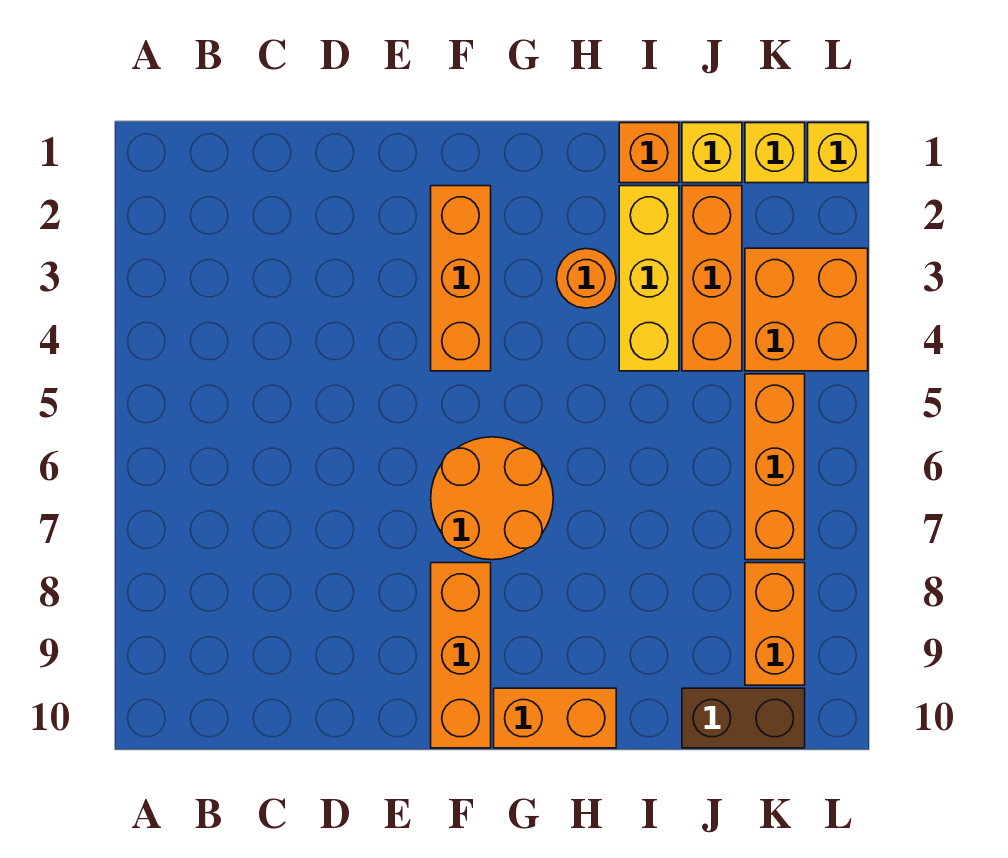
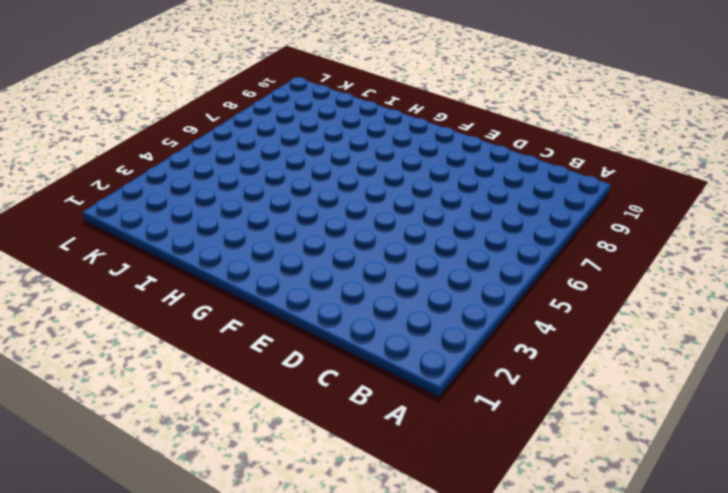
none -> orange 1x3 brick [431,186,491,371]
none -> orange 2x2 round brick [431,437,553,560]
none -> orange 1x3 brick [431,563,491,748]

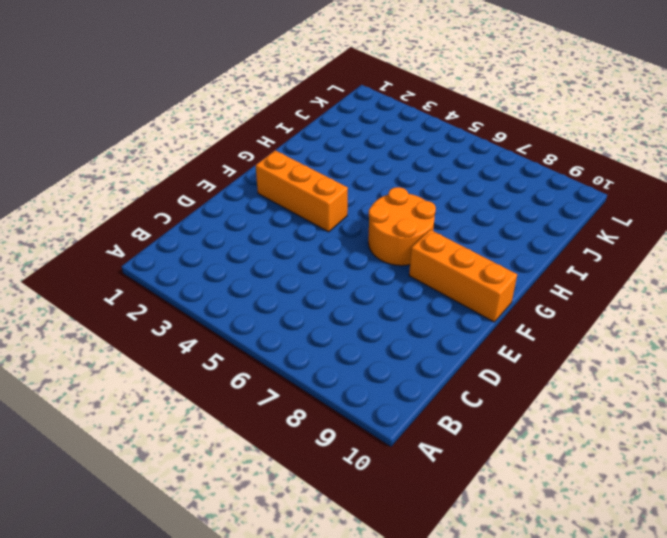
none -> orange 1x2 brick [494,688,616,748]
none -> orange 1x1 round brick [556,249,616,308]
none -> orange 1x1 brick [619,123,679,183]

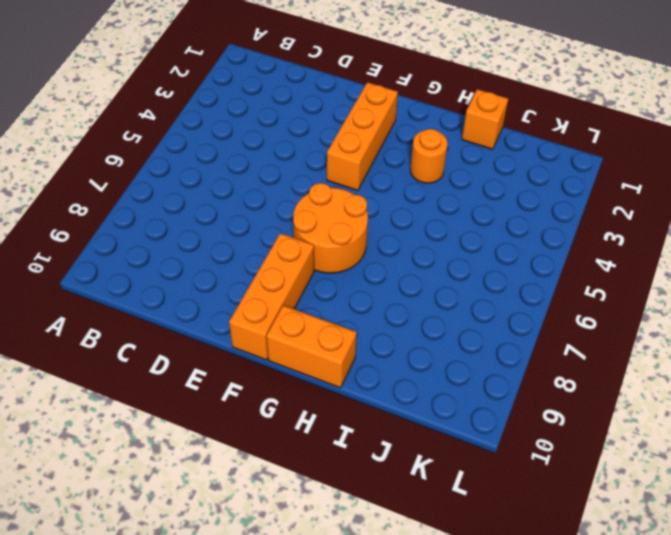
none -> yellow 1x3 brick [619,186,679,371]
none -> yellow 1x1 brick [682,123,742,183]
none -> orange 1x3 brick [682,186,742,371]

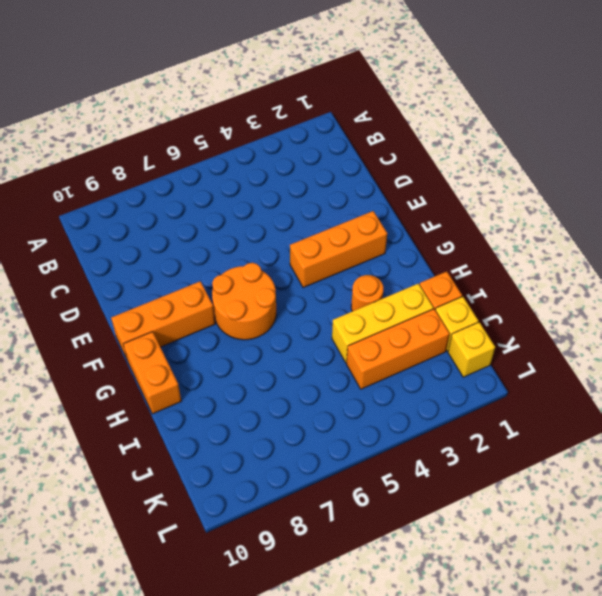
none -> brown 1x2 brick [682,688,805,748]
none -> orange 2x2 brick [745,248,868,371]
none -> orange 1x3 brick [745,374,805,560]

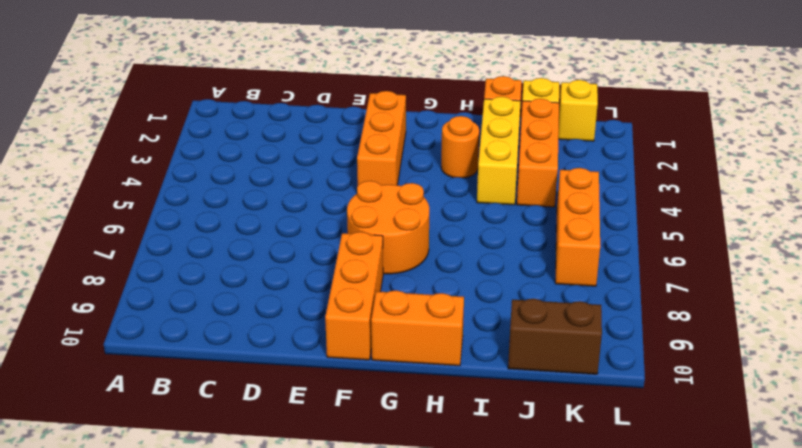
none -> orange 2x2 brick [745,248,868,371]
none -> orange 1x2 brick [745,563,805,685]
none -> yellow 1x1 brick [808,123,868,183]

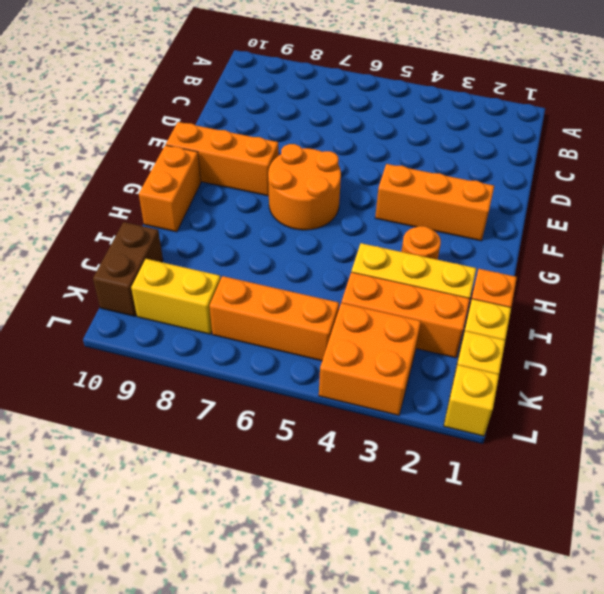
yellow 1x2 brick [131,259,221,334] -> orange 1x2 brick [745,563,805,685]

